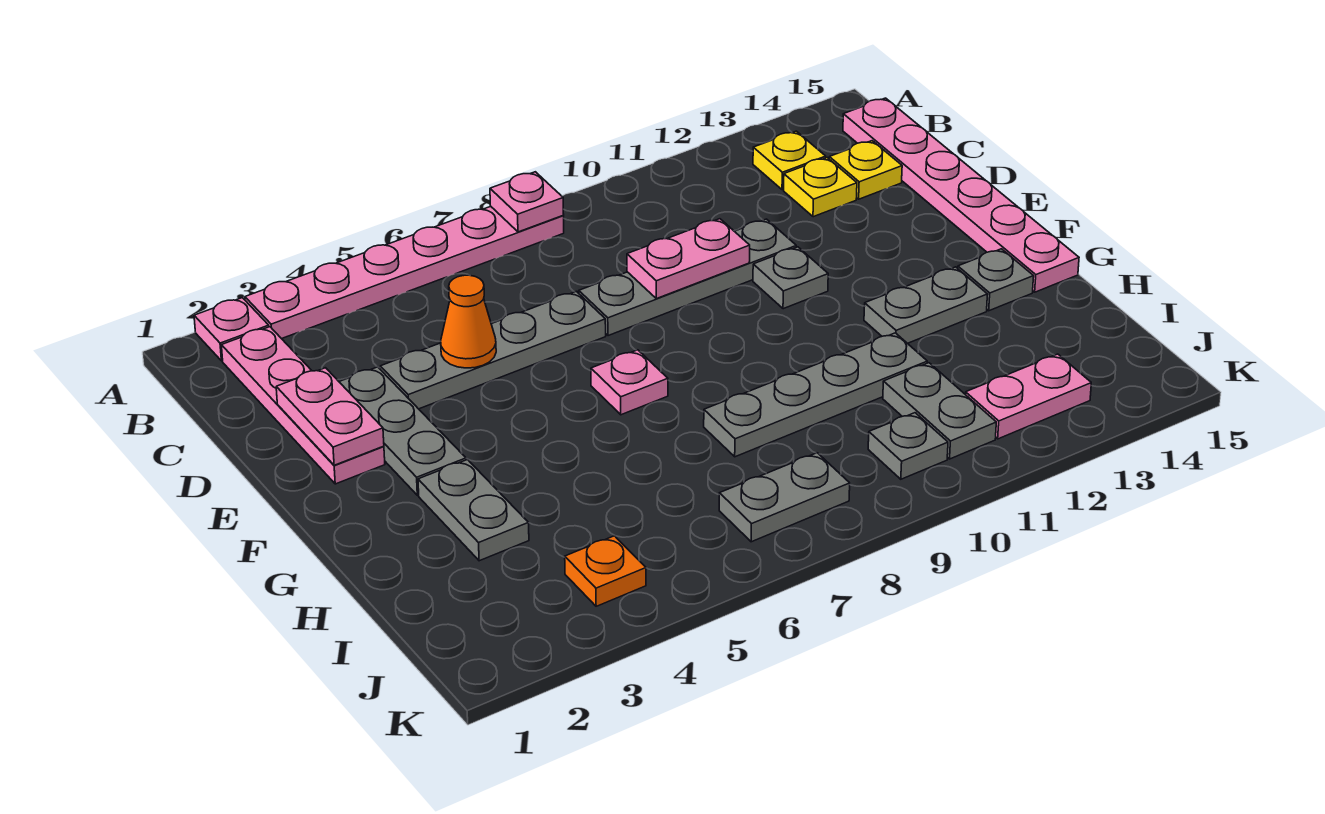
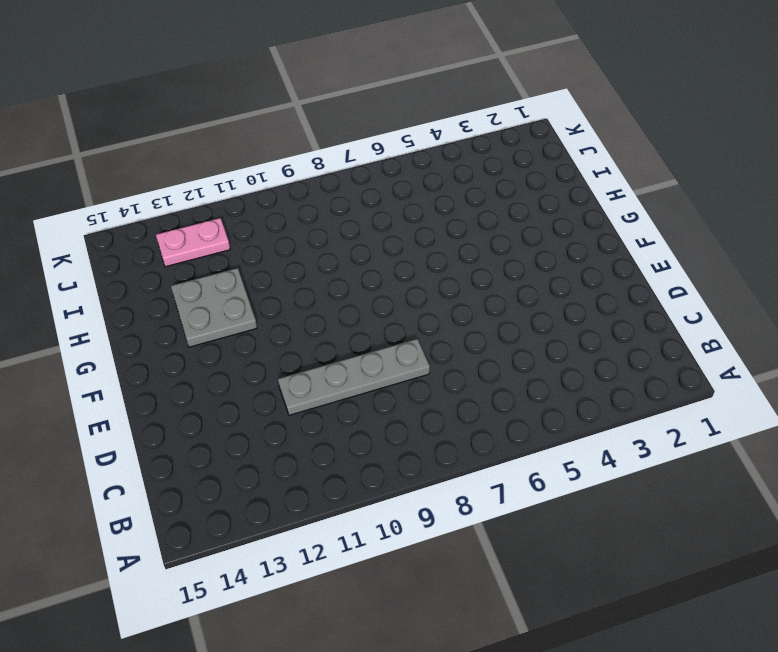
grey 2x2 plate [171,268,257,347] -> grey 1x2 plate [864,267,988,343]
none -> pink 1x1 plate [194,298,269,361]
none -> pink 1x6 plate [245,206,564,339]
none -> pink 1x4 plate [221,327,385,484]

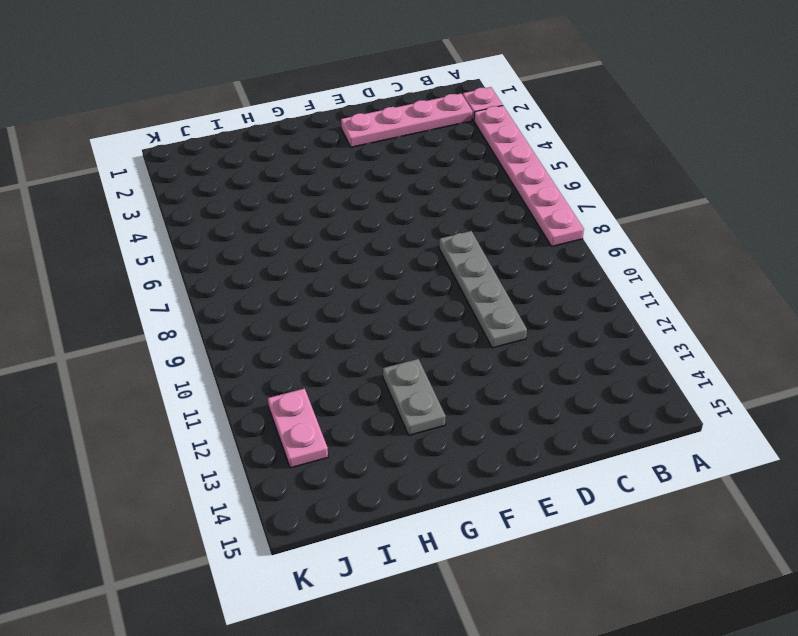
none -> yellow 1x1 plate [753,131,826,190]
none -> pink 1x6 plate [843,98,1079,292]
none -> yellow 1x1 plate [784,158,857,217]

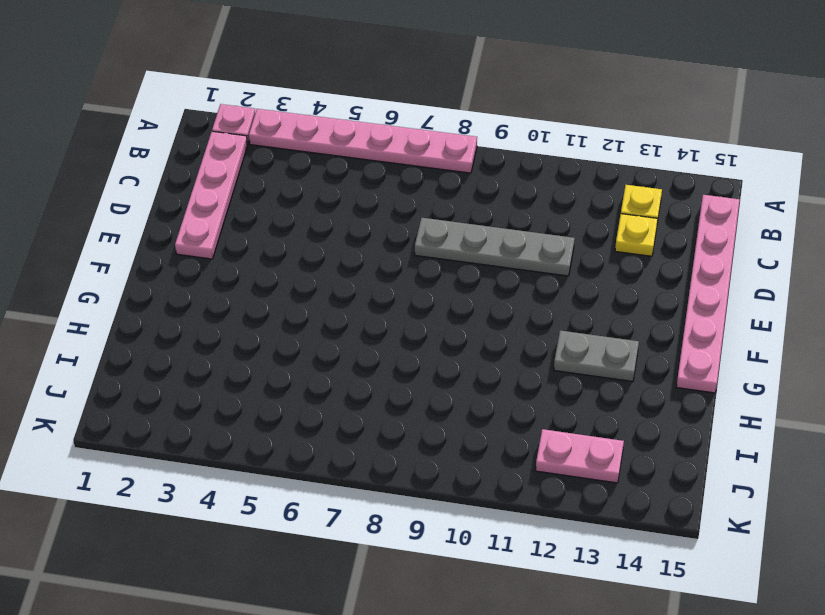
none -> yellow 1x1 plate [829,141,902,199]
none -> grey 1x3 plate [339,367,466,495]
none -> grey 1x4 plate [380,291,606,409]

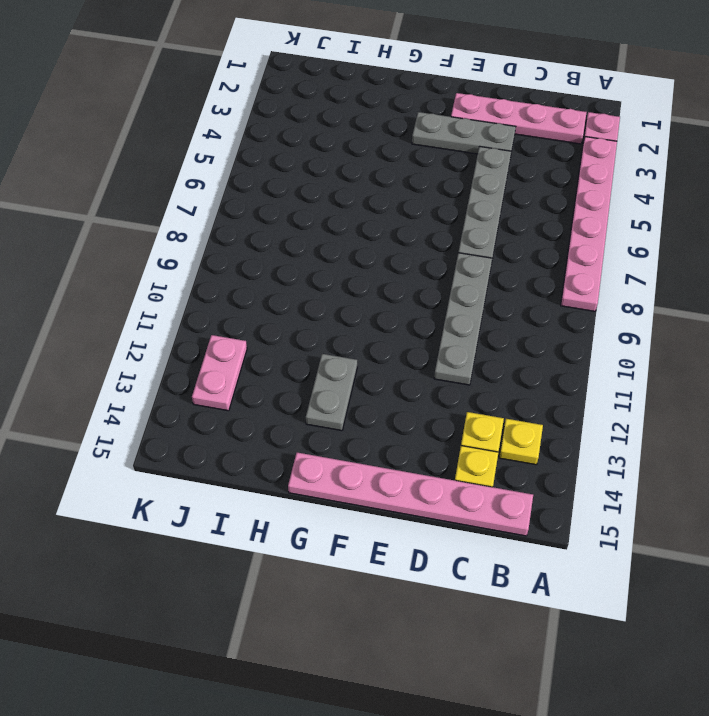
none -> grey 1x1 plate [753,247,828,309]
none -> pink 1x1 plate [591,350,668,415]
none -> grey 1x2 plate [418,460,529,561]

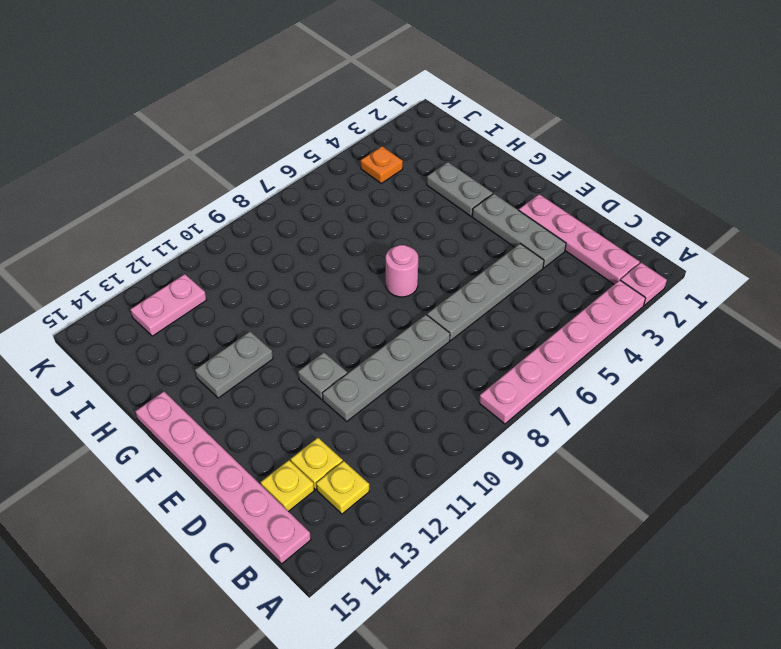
pink 1x1 round brick [386,245,418,297] -> pink 1x1 plate [591,350,668,415]
none -> grey 1x1 plate [958,249,1034,311]
none -> grey 1x4 plate [704,333,927,457]
none -> grey 1x2 plate [883,363,996,459]

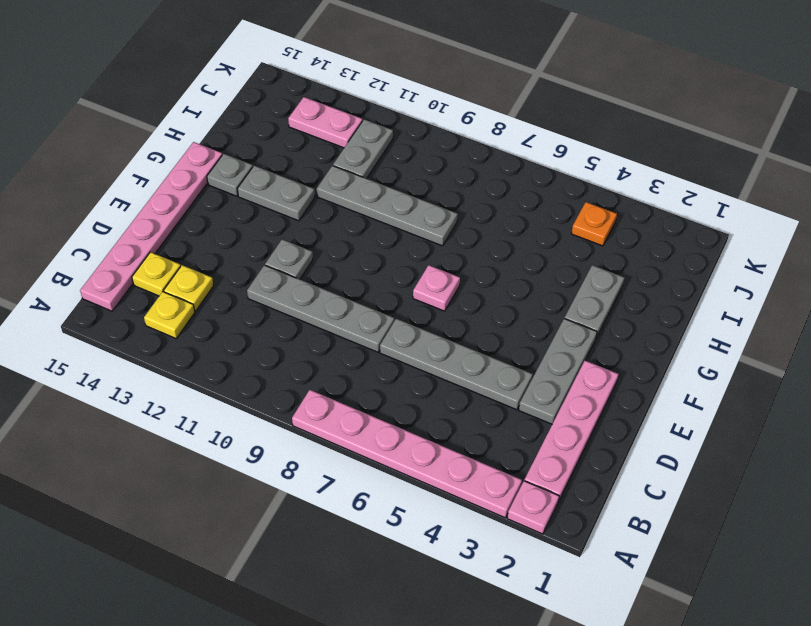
none -> grey 1x2 plate [719,453,850,542]
none -> grey 1x1 plate [868,413,948,479]
none -> pink 1x1 plate [490,172,564,232]

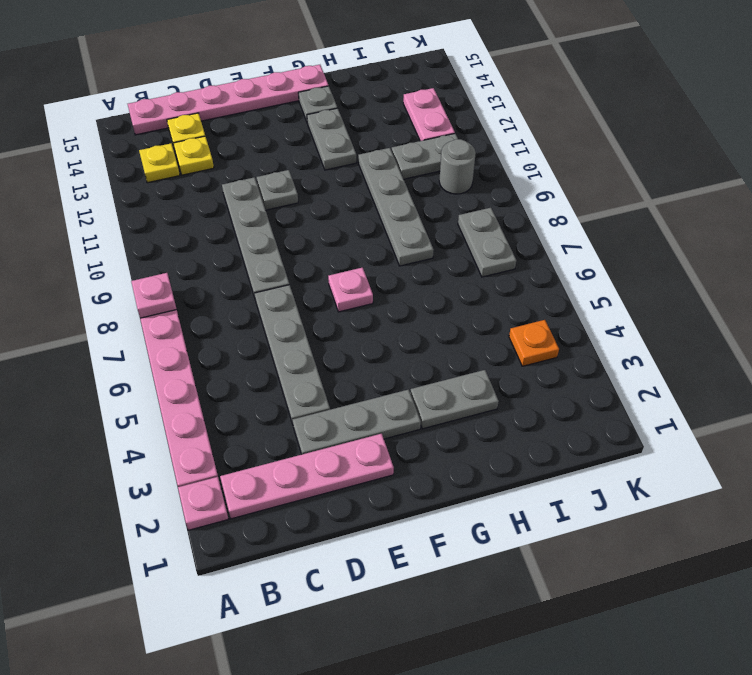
grey 1x1 round brick [439,139,476,194] -> grey 1x1 plate [868,413,948,479]
none -> pink 1x2 plate [276,368,384,465]
none -> orange 1x1 cone [441,275,496,368]
none -> pink 1x2 plate [627,219,750,299]

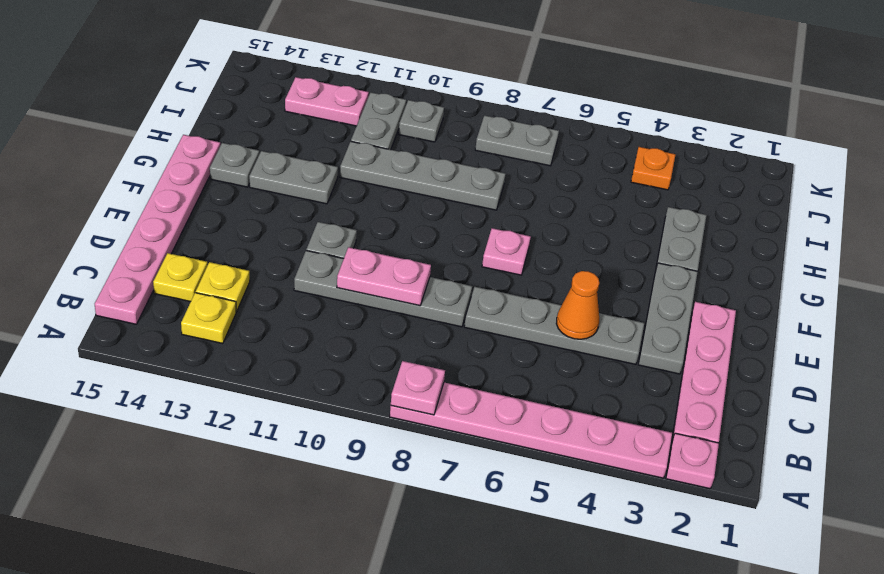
none -> pink 1x2 plate [276,368,384,465]

